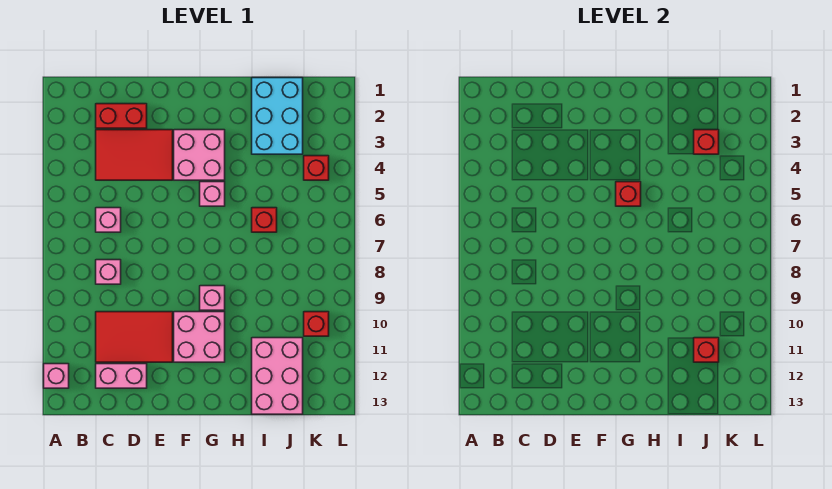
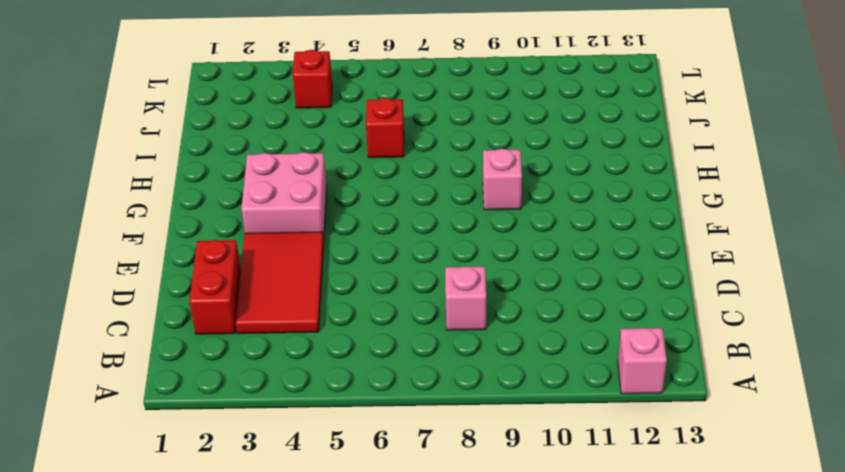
none -> pink 1x1 brick [96,208,121,232]
none -> red 2x3 tile [96,312,173,362]
none -> pink 1x2 brick [96,364,147,388]

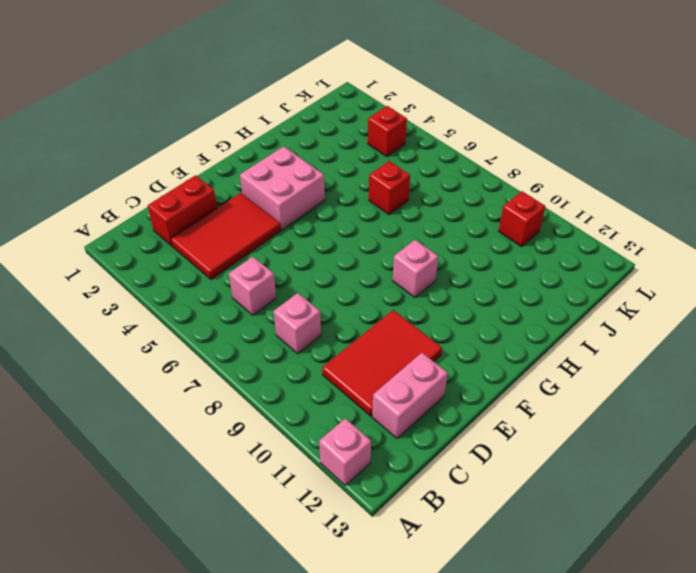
none -> pink 2x2 brick [174,312,225,362]
none -> pink 1x1 brick [200,182,225,206]
none -> cyan 2x3 brick [252,78,303,154]

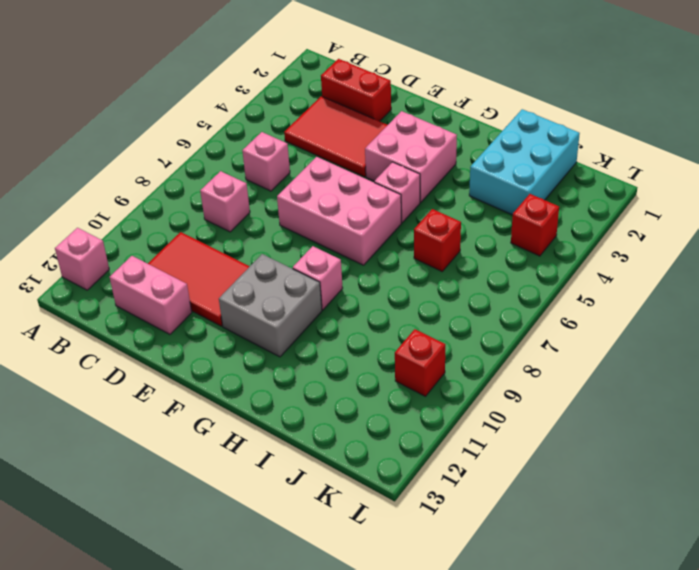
pink 2x3 brick [277,157,401,265] -> pink 2x3 brick turned to [252,338,303,414]
grey 2x2 brick [219,254,322,357] -> pink 2x2 brick [174,312,225,362]
none -> red 1x1 brick [616,182,641,206]
none -> red 1x1 brick [694,130,719,154]
none -> red 1x1 brick [694,338,719,362]

